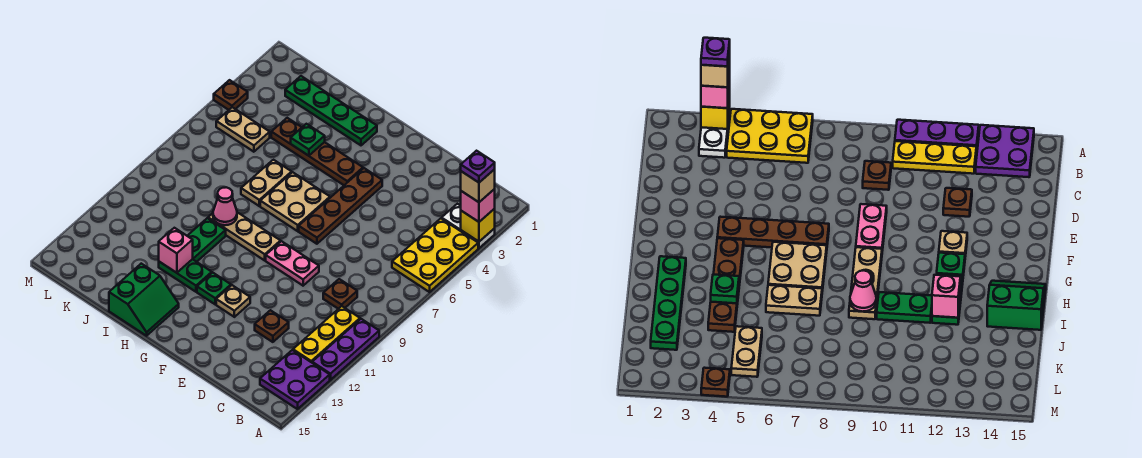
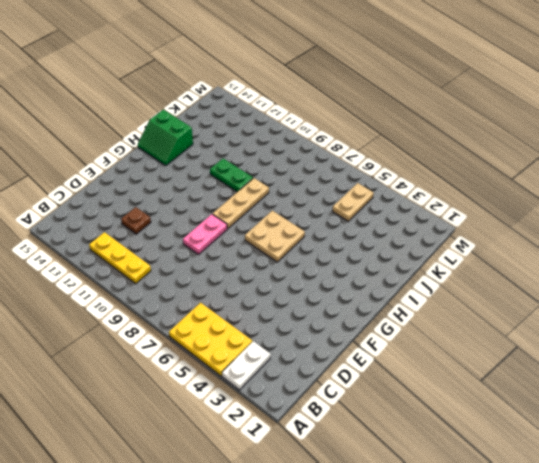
none -> purple 1x3 plate [312,319,379,380]
none -> purple 2x2 plate [260,350,330,409]
none -> brown 1x1 plate [323,279,357,309]

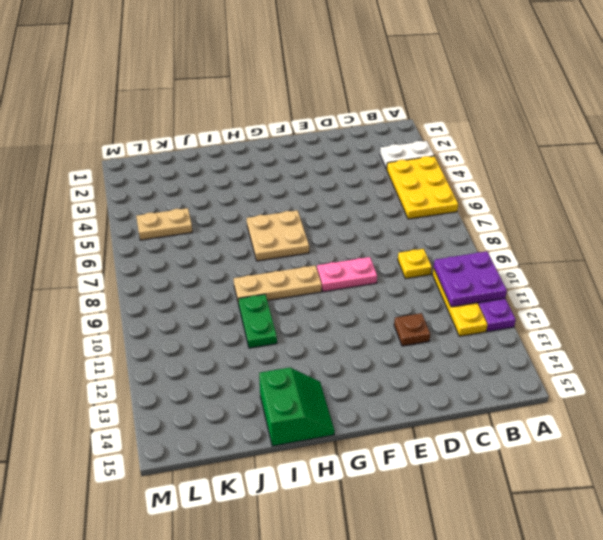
purple 2x2 plate [434,251,507,307] -> purple 2x2 plate moved to [260,350,330,409]
yellow 1x1 plate [398,249,432,279] -> brown 1x1 plate [323,279,357,309]
none -> brown 1x4 plate [299,168,382,244]
none -> tan 1x1 plate [216,285,250,317]
none -> brown 1x4 plate [271,118,363,185]

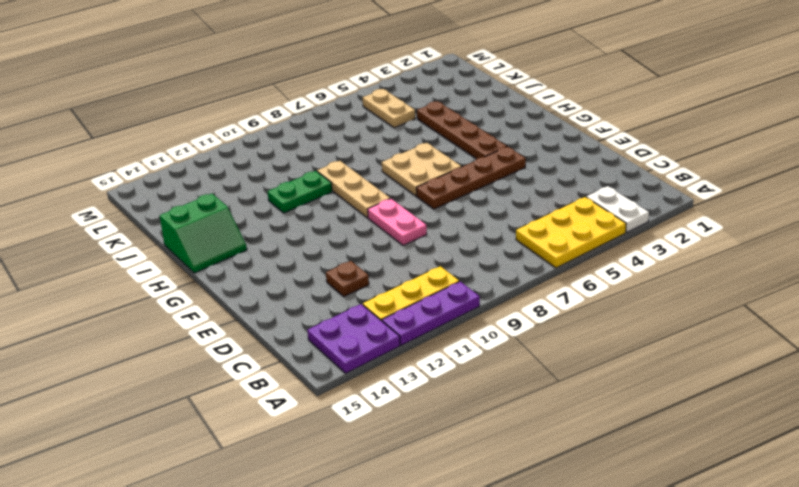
none -> brown 1x1 plate [323,279,357,309]
none -> tan 1x1 plate [216,285,250,317]
none -> green 1x1 plate [197,273,231,304]

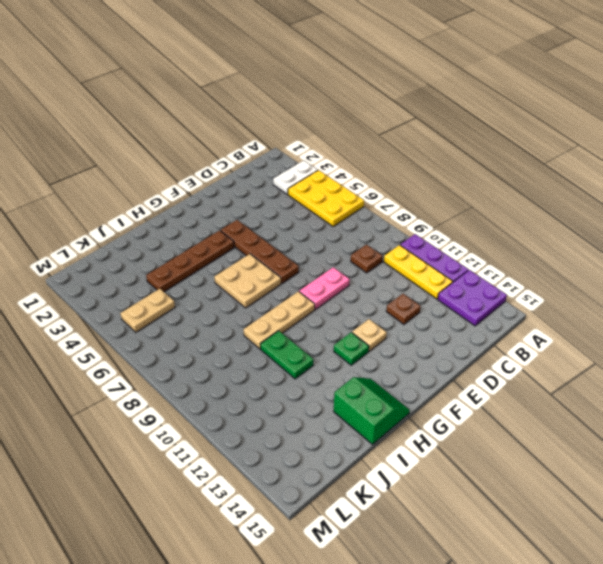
none -> green 1x4 plate [285,76,377,145]
none -> green 1x2 plate [159,259,212,292]
none -> tan 1x2 plate [241,160,292,206]

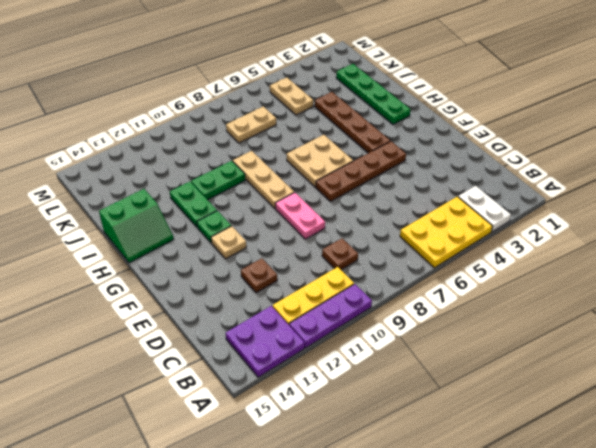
tan 1x2 plate [226,106,276,143] -> tan 1x2 plate moved to [241,160,292,206]
none -> brown 1x1 plate [214,80,248,110]
none -> yellow 1x1 brick [461,209,495,242]
none -> green 1x1 plate [291,124,325,156]

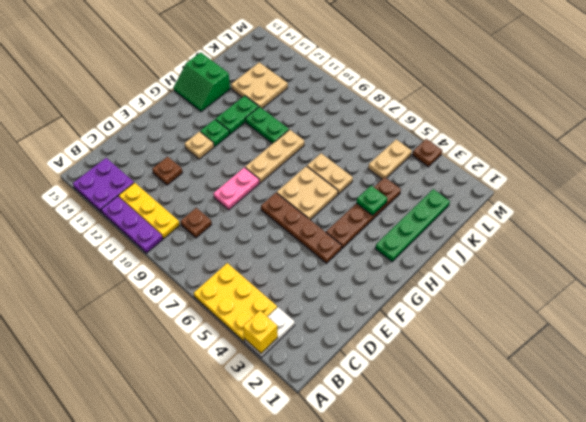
tan 2x2 plate [231,62,288,108] -> none
none -> pink 1x1 cone [213,187,237,225]
none -> pink 1x1 brick [159,228,193,273]
none -> pink 1x1 brick [461,189,495,222]

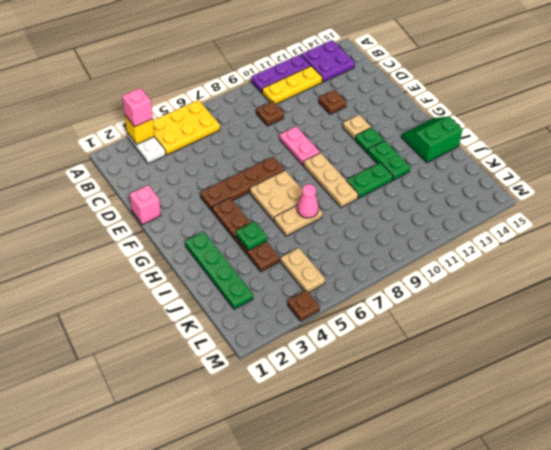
pink 1x1 brick [130,185,161,225] -> pink 1x1 brick moved to [159,228,193,273]
pink 1x1 cone [297,184,319,218] -> pink 1x1 cone moved to [213,187,237,225]
none -> tan 1x1 brick [461,169,495,202]
none -> purple 1x1 plate [461,151,495,183]

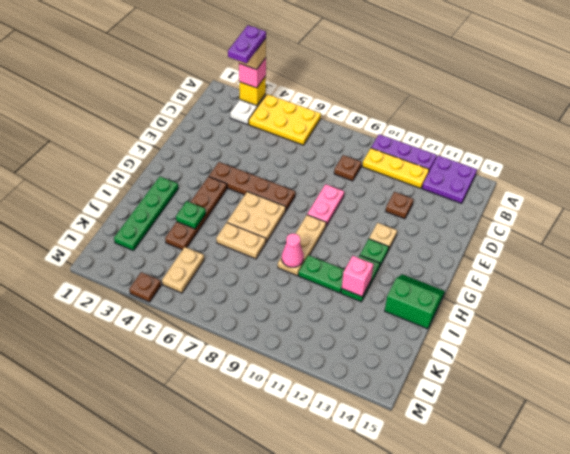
purple 1x2 plate [228,25,266,63] -> purple 1x1 plate [461,151,495,183]

